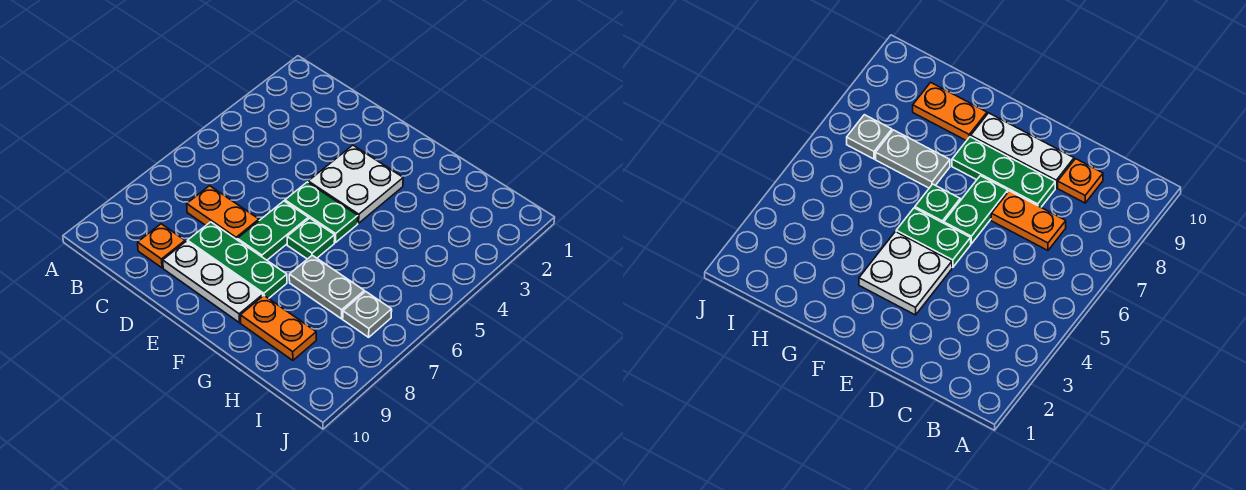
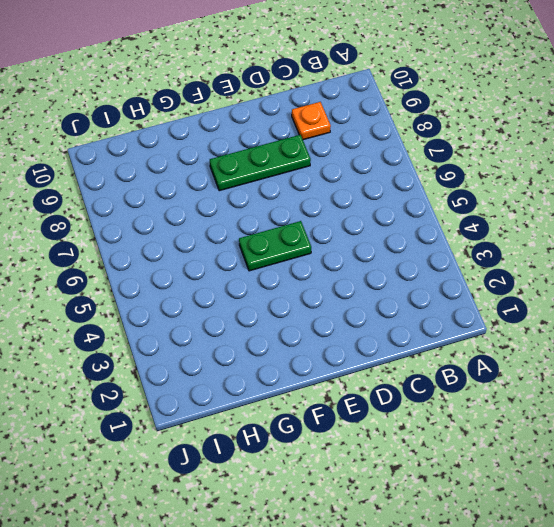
none -> orange 1x2 plate [187,186,259,240]
none -> white 1x3 plate [163,241,263,323]

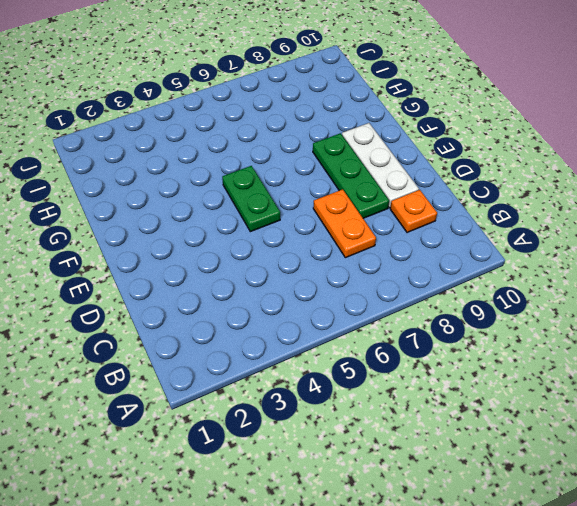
none -> white 2x2 plate [308,145,403,223]
none -> green 1x2 plate [237,201,308,260]

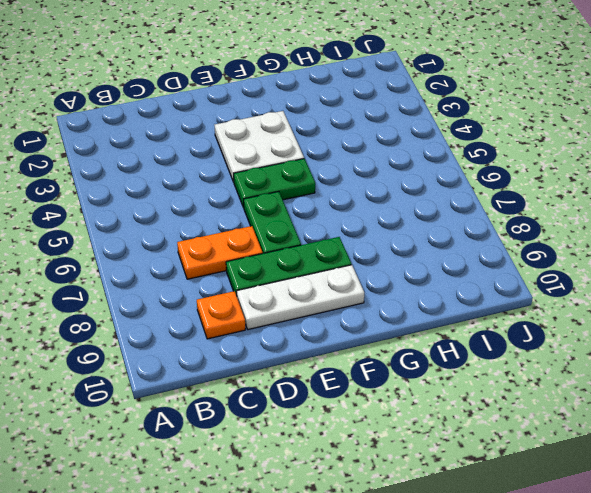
none -> green 1x1 plate [287,218,335,259]
none -> grey 1x2 plate [289,255,364,319]

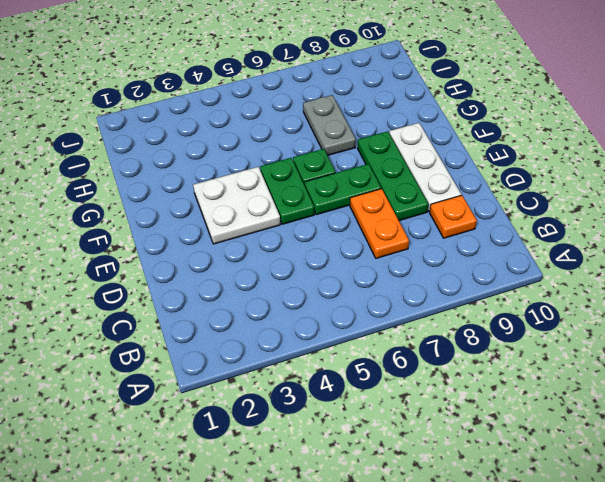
none -> orange 1x2 plate [240,296,316,360]
none -> grey 1x1 plate [343,291,392,337]

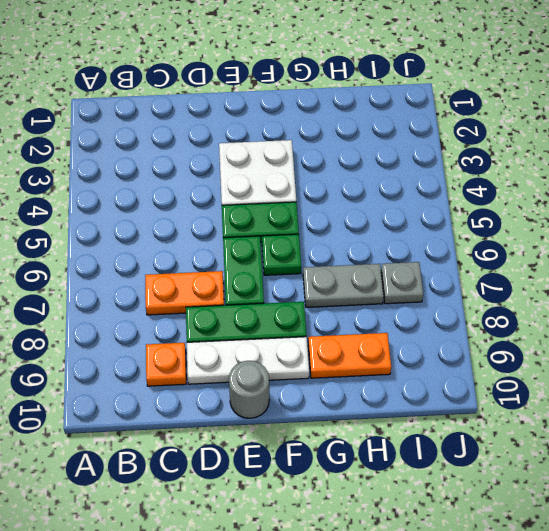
grey 1x1 round brick [229,361,269,418] -> none

